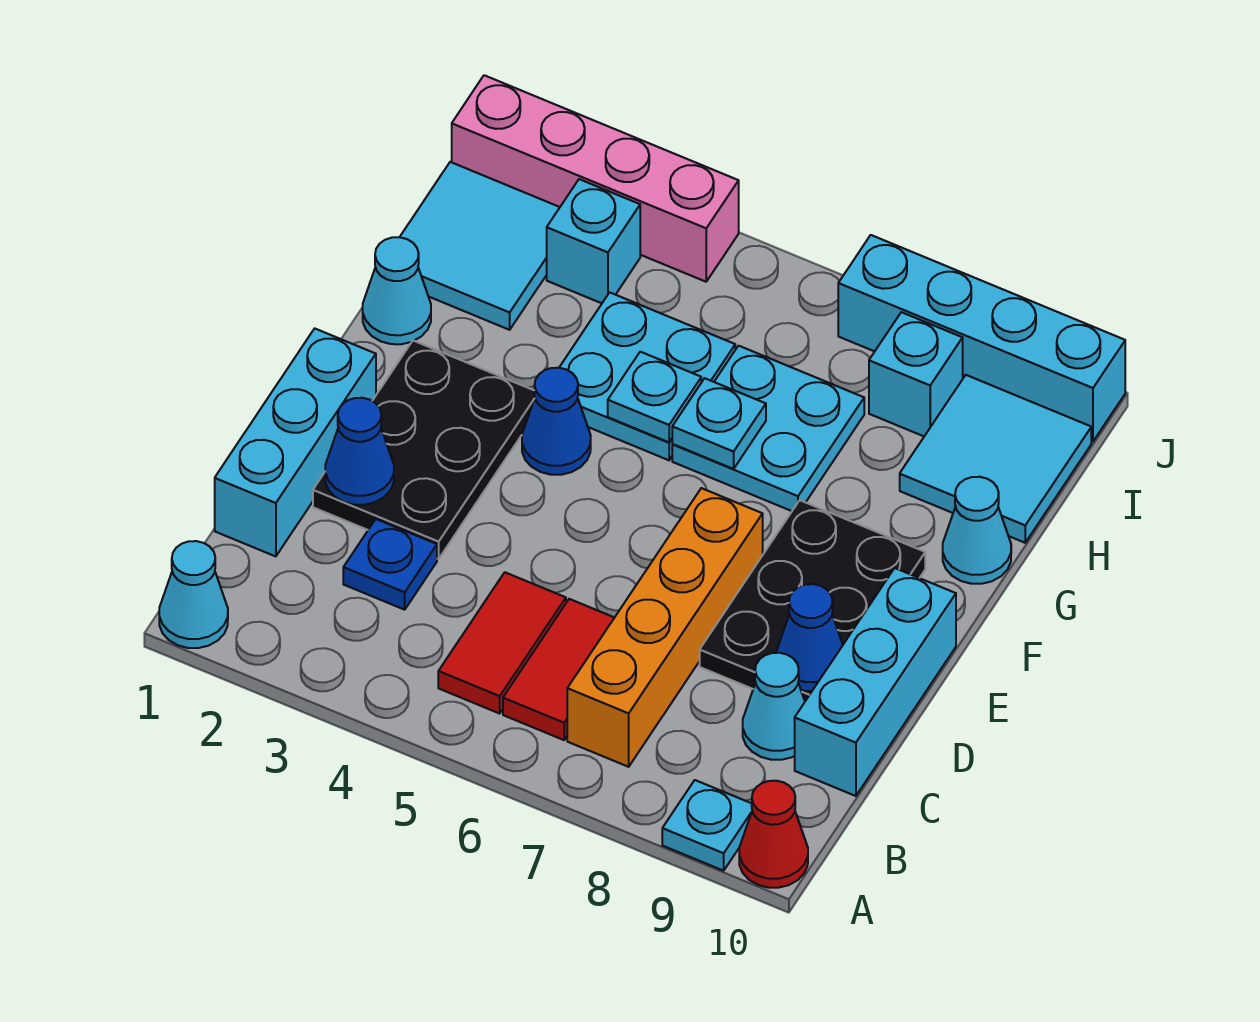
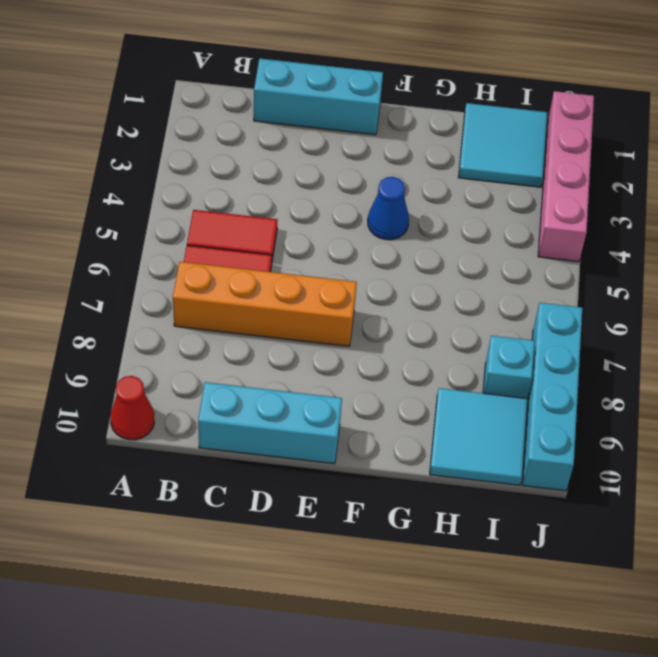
none -> cyan 1x1 cone [159,541,228,648]
none -> cyan 1x1 plate [662,780,752,871]
none -> blue 1x1 plate [343,519,437,610]

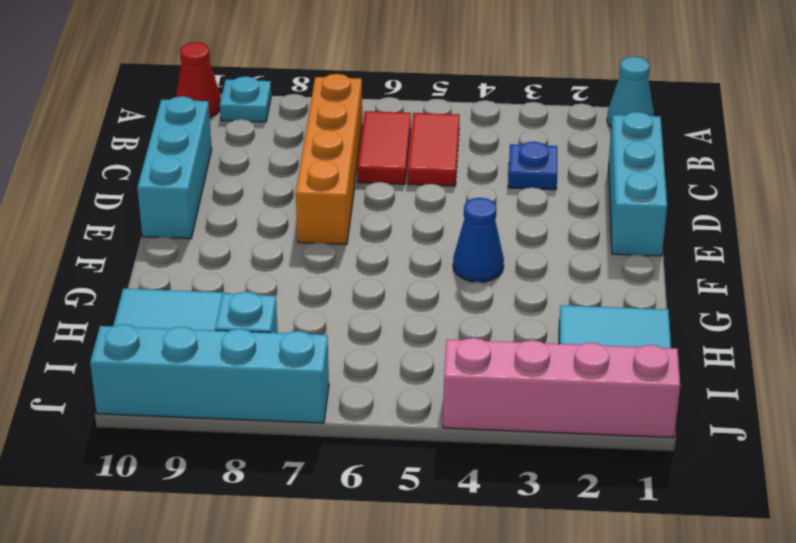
none -> cyan 1x1 cone [743,653,805,760]
none -> black 2x3 plate [313,341,535,559]
none -> black 2x3 plate [700,500,925,701]

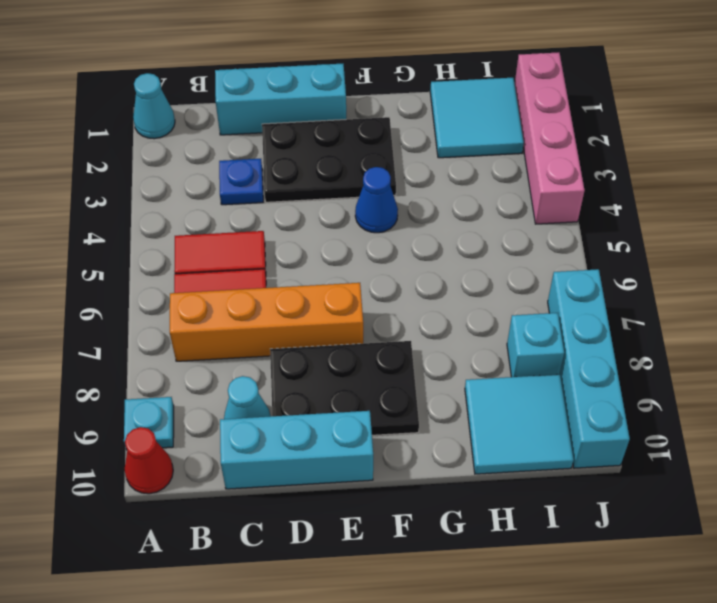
none -> cyan 1x1 cone [363,237,431,344]
none -> cyan 2x2 plate [559,292,735,460]
none -> cyan 2x2 plate [672,346,864,511]

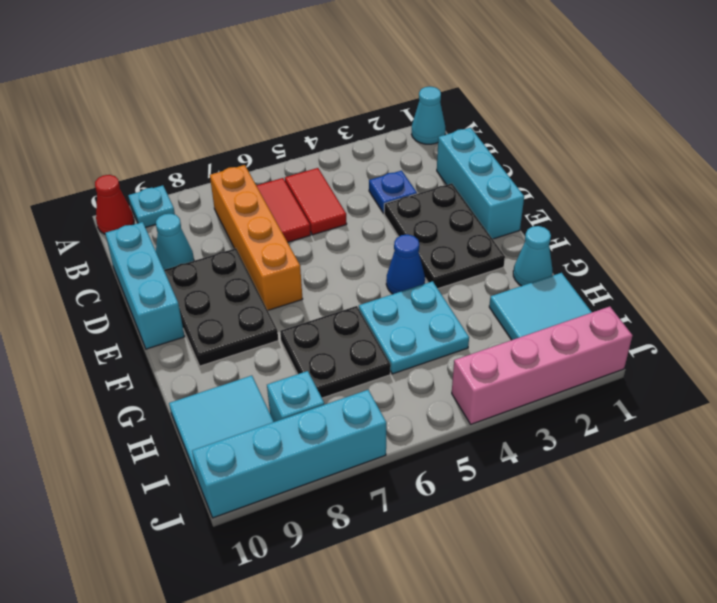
black 2x2 plate [280,306,391,398] -> cyan 2x2 plate [672,346,864,511]
none -> cyan 1x1 cone [943,477,1011,584]
none -> cyan 1x1 brick [547,179,640,303]
none -> blue 1x1 cone [325,398,394,505]

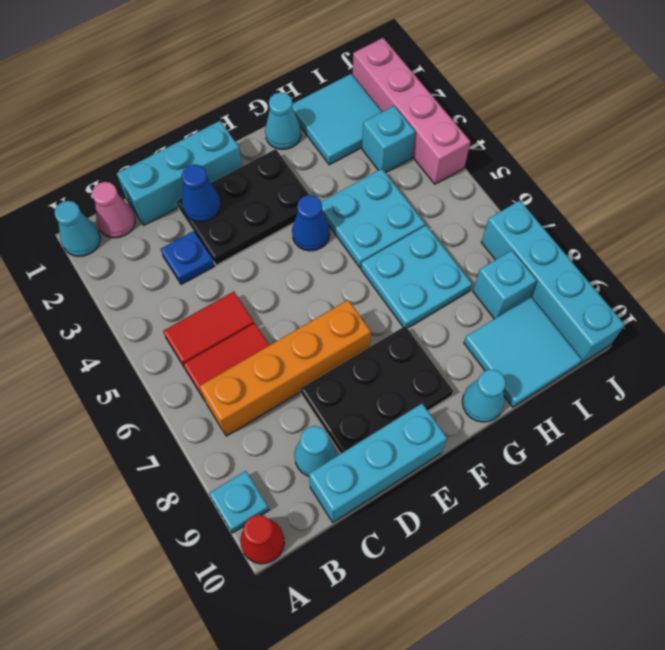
pink 1x1 cone [92,182,135,238] -> none
none -> blue 1x1 cone [777,584,843,691]
none -> cyan 1x1 plate [608,352,701,442]
none -> cyan 1x1 plate [672,378,766,469]

